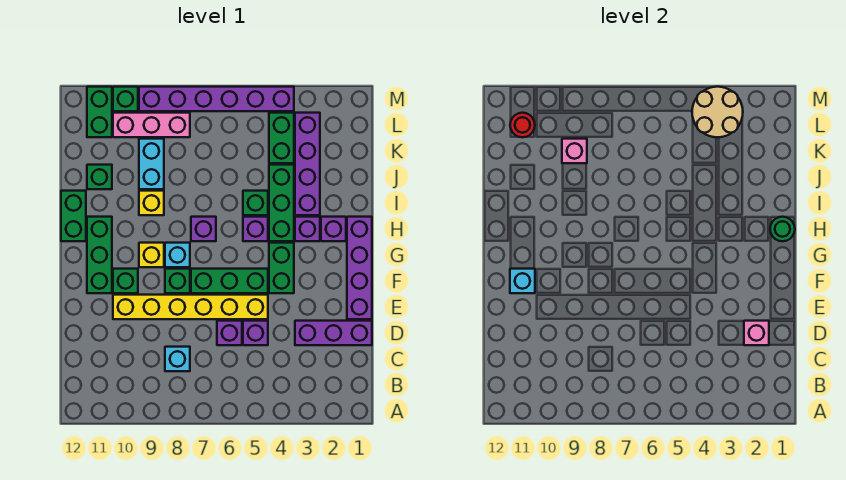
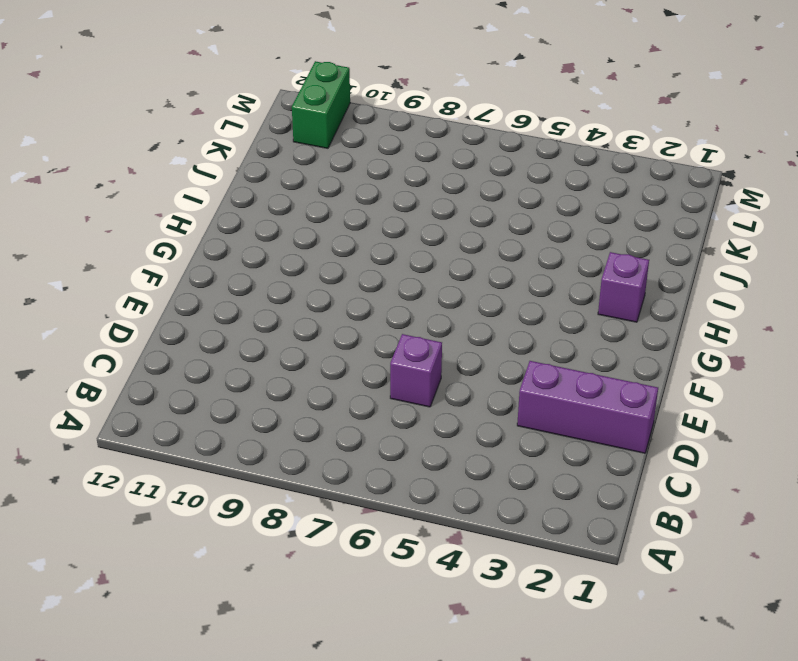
none -> cyan 1x1 brick [165,347,190,371]
none -> purple 1x1 brick [243,321,268,345]
none -> purple 1x4 brick [347,217,372,319]
none -> yellow 1x6 brick [113,295,268,319]

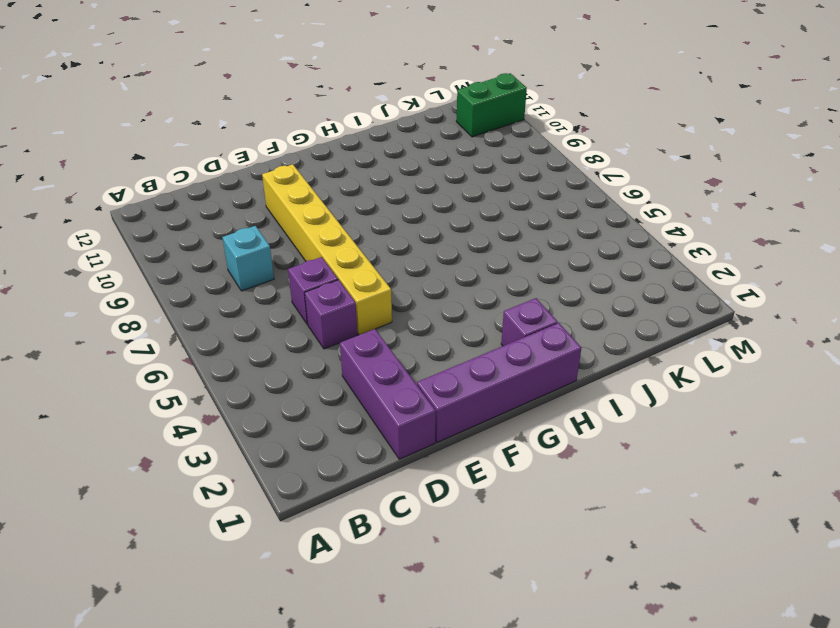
none -> green 1x2 brick [269,243,294,293]
none -> green 1x3 brick [191,269,268,293]
none -> green 1x1 brick [165,269,190,293]
none -> green 1x1 brick [113,269,138,293]

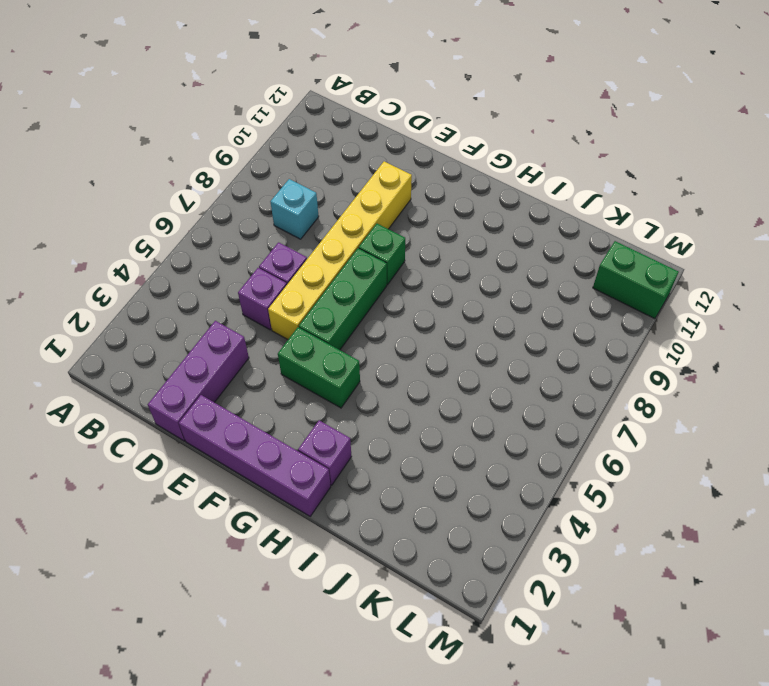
none -> green 1x1 brick [113,269,138,293]
none -> green 1x3 brick [87,217,112,293]
none -> cyan 1x1 brick [165,243,190,267]
none -> yellow 1x1 brick [139,243,164,267]

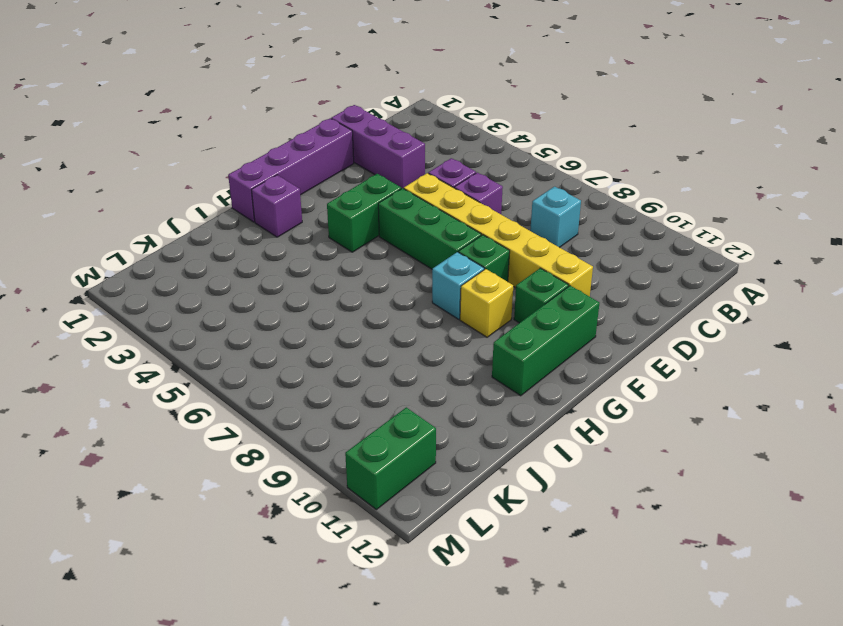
none -> purple 1x1 brick [295,217,320,241]
none -> green 1x3 brick [269,165,294,241]
none -> purple 1x1 brick [243,217,268,241]
none -> purple 1x1 brick [191,217,216,241]

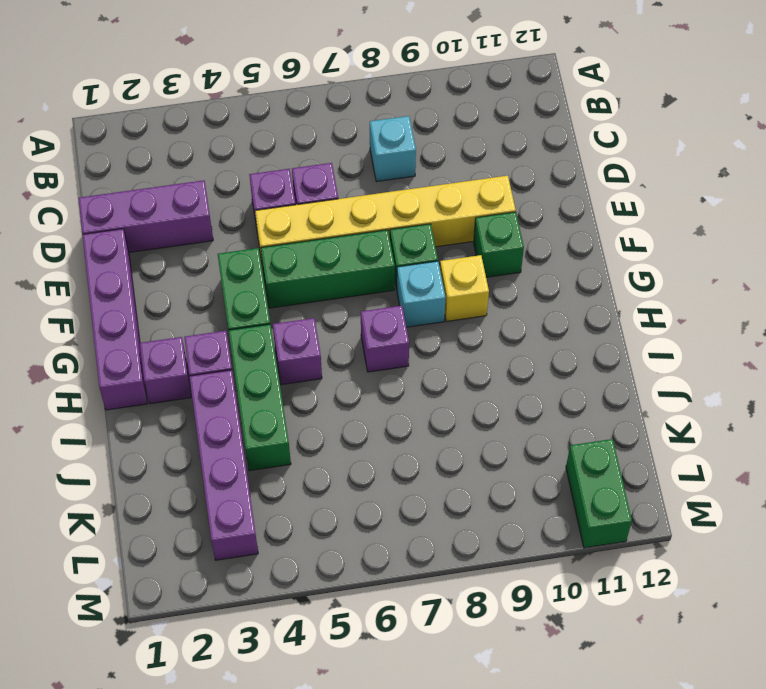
none -> green 1x3 brick [87,217,112,293]
none -> green 1x2 brick [61,191,86,241]
none -> green 1x1 brick [243,191,268,215]
none -> yellow 1x1 brick [139,191,164,215]

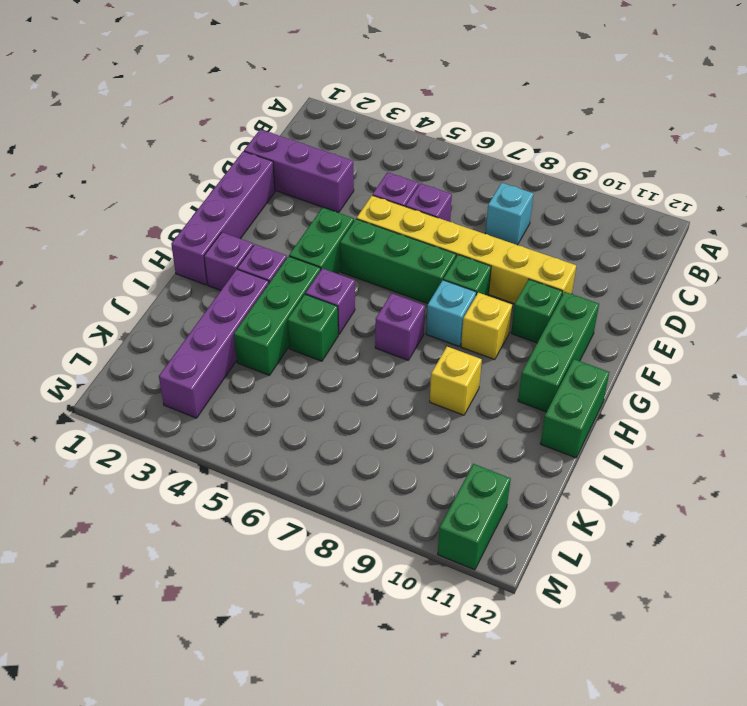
none -> cyan 1x2 brick [139,139,164,189]
none -> green 1x1 brick [87,165,112,189]
none -> green 1x2 brick [269,113,294,163]
none -> pink 1x3 brick [113,113,190,137]

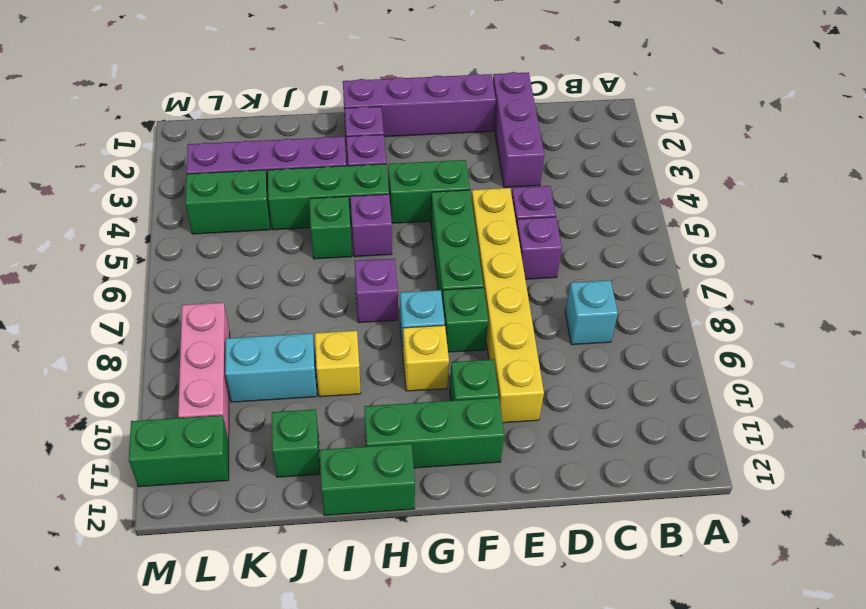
none -> purple 1x6 brick [139,87,294,111]
none -> green 1x1 brick [113,87,138,111]
none -> pink 1x1 brick [744,321,769,345]
none -> cyan 1x1 brick [510,269,535,293]

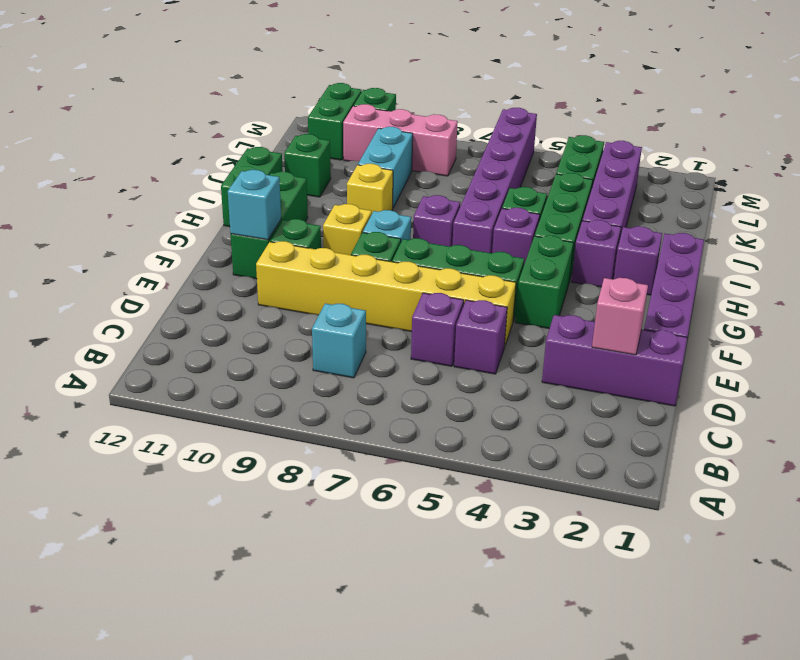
purple 1x6 brick [452,108,537,253] -> purple 1x6 brick turned to [139,87,294,111]
none -> green 1x1 round brick [770,217,795,241]
none -> pink 1x1 brick [562,139,587,163]
none -> tan 2x2 round brick [692,87,743,137]
none -> red 1x1 round brick [510,113,535,137]

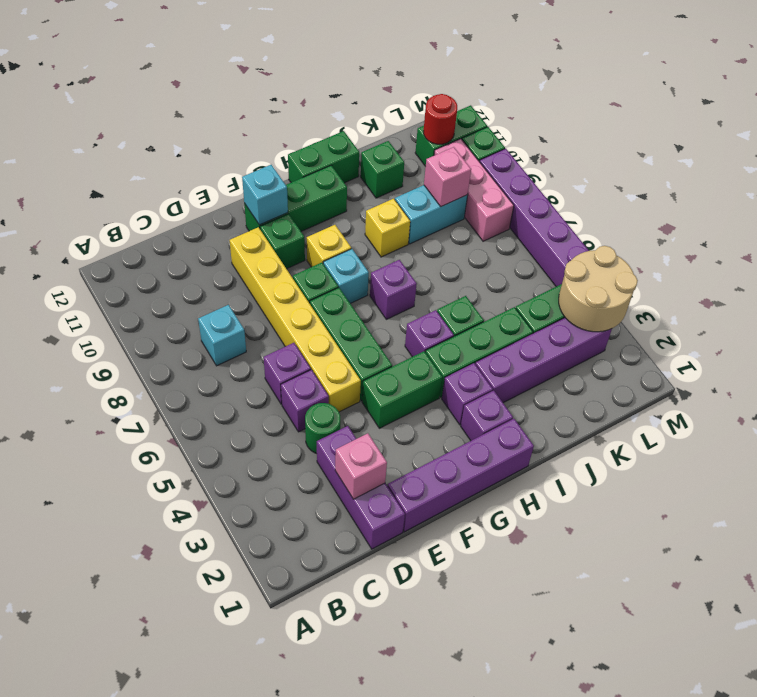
green 1x1 round brick [305,403,340,454] -> green 1x1 round brick moved to [770,217,795,241]

